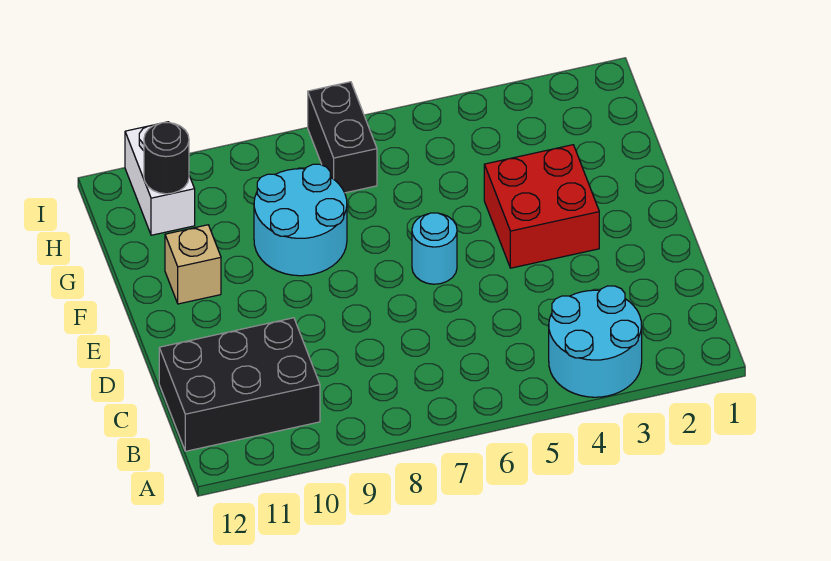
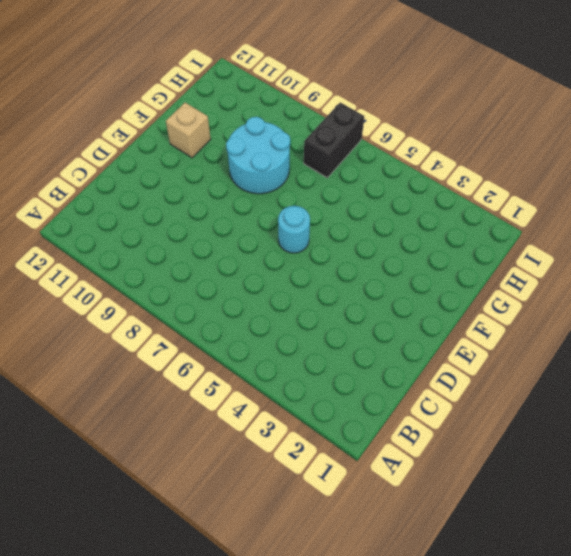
none -> cyan 2x2 round brick [549,286,642,397]
none -> black 2x3 brick [159,318,320,451]

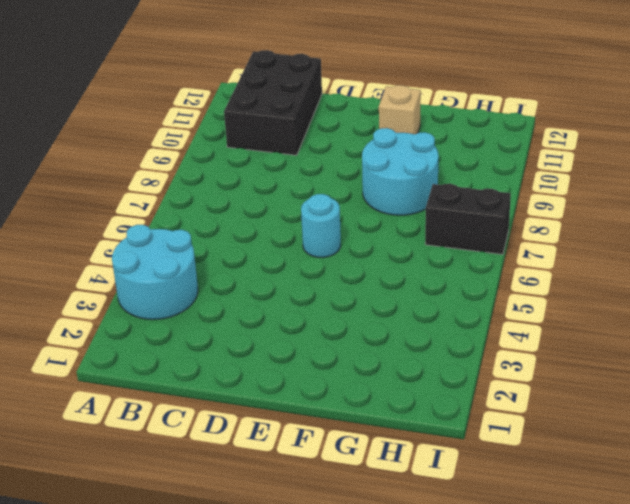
none -> red 2x2 brick [484,145,599,268]
none -> white 1x2 brick [125,122,195,235]

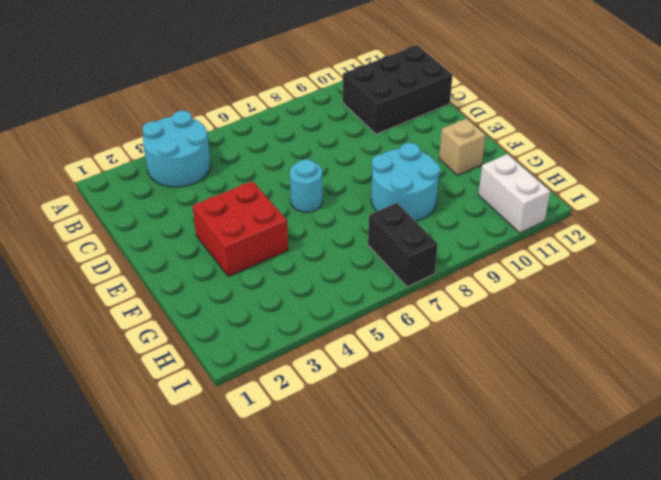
none -> black 1x1 round brick [144,123,189,194]

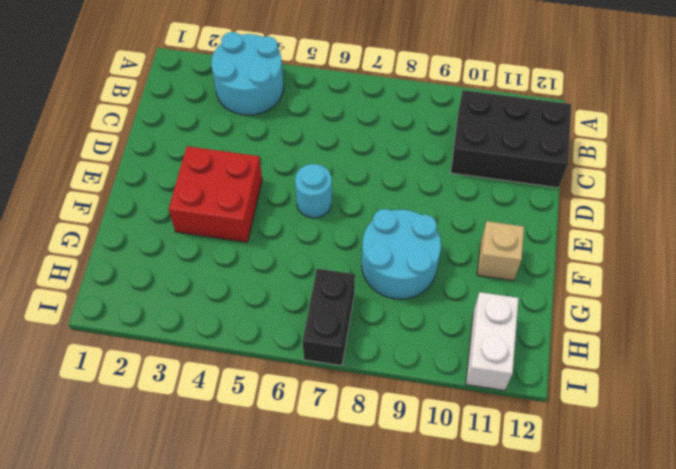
none -> black 1x1 round brick [144,123,189,194]

